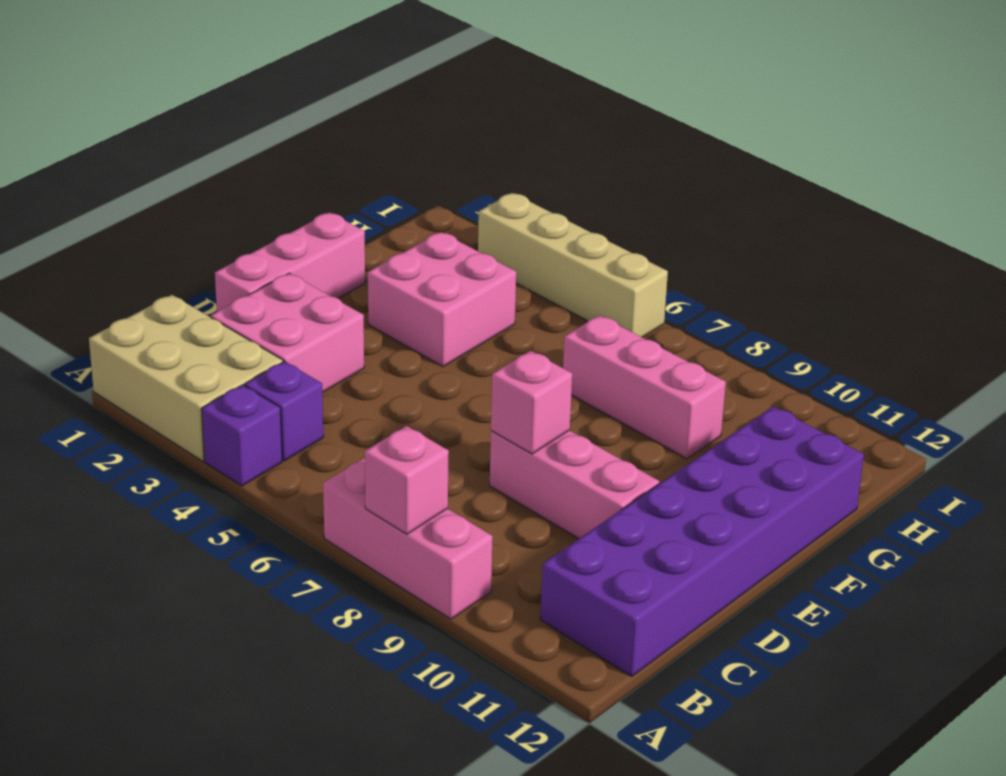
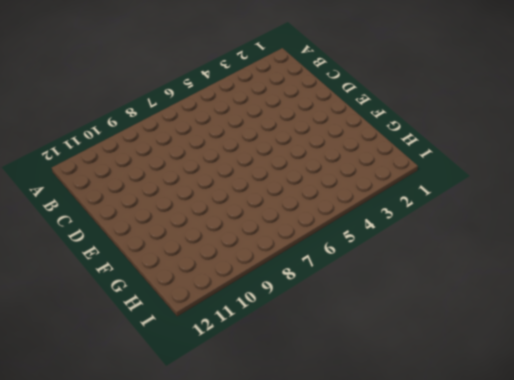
none -> tan 2x3 brick [89,295,283,461]
none -> purple 1x1 brick [202,385,282,486]
none -> pink 1x3 brick [323,458,492,619]

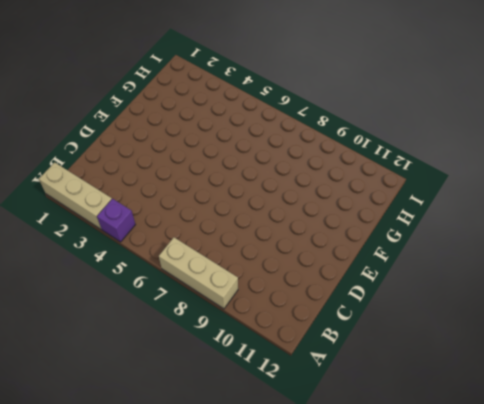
tan 1x3 brick [39,162,112,229] -> tan 2x3 brick [89,295,283,461]
tan 1x3 brick [159,238,238,309] -> pink 1x3 brick [323,458,492,619]
none -> purple 1x1 brick [245,361,323,461]
none -> purple 2x6 brick [540,407,864,677]
none -> pink 2x2 brick [211,273,364,392]

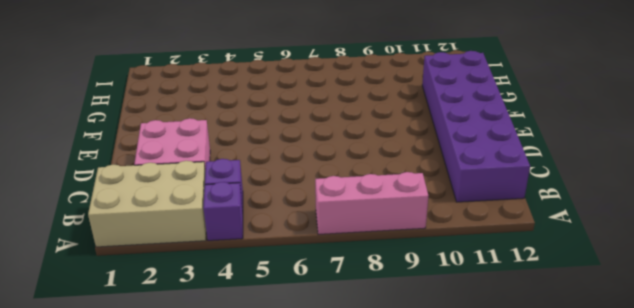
none -> pink 1x3 brick [215,212,365,312]
none -> pink 1x3 brick [490,430,659,539]
none -> pink 2x2 brick [368,232,516,367]

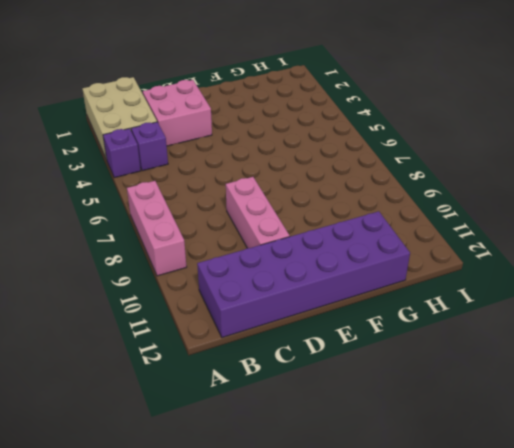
none -> pink 1x3 brick [215,212,365,312]
none -> pink 2x2 brick [368,232,516,367]
none -> pink 1x3 brick [563,315,726,459]

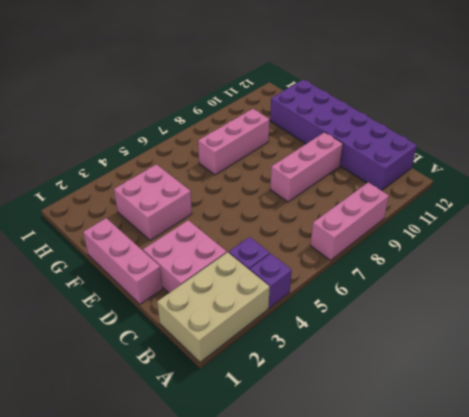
none -> tan 1x4 brick [478,193,668,337]
none -> pink 1x1 brick [365,426,449,534]
none -> pink 1x1 brick [491,351,572,454]

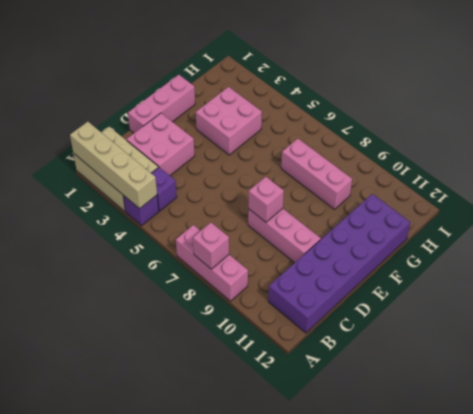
tan 1x4 brick [70,122,157,209] -> tan 1x4 brick moved to [478,193,668,337]

